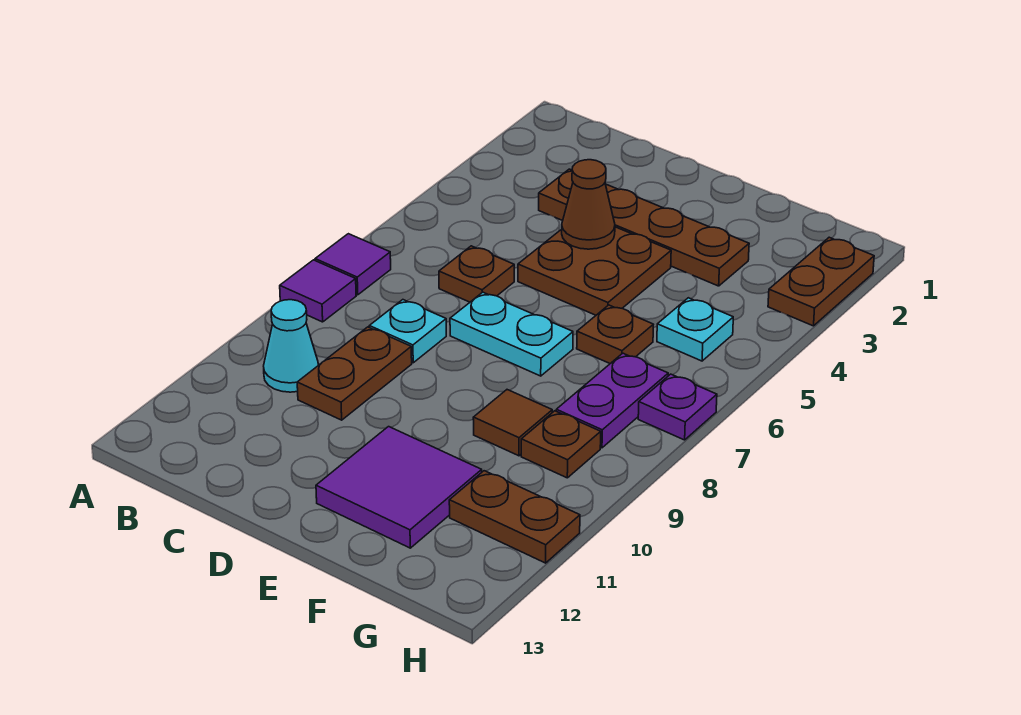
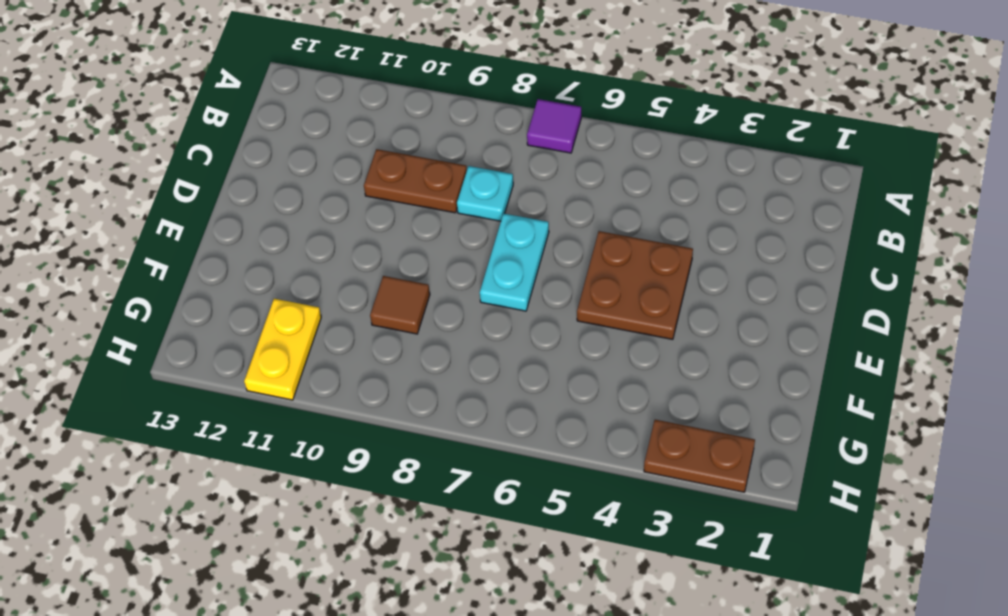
yellow 1x2 plate [244,299,321,400] -> brown 1x2 plate [449,471,580,563]
none -> purple 1x1 tile [280,260,356,322]
none -> cyan 1x1 cone [264,300,318,392]
none -> brown 1x4 plate [539,169,749,286]

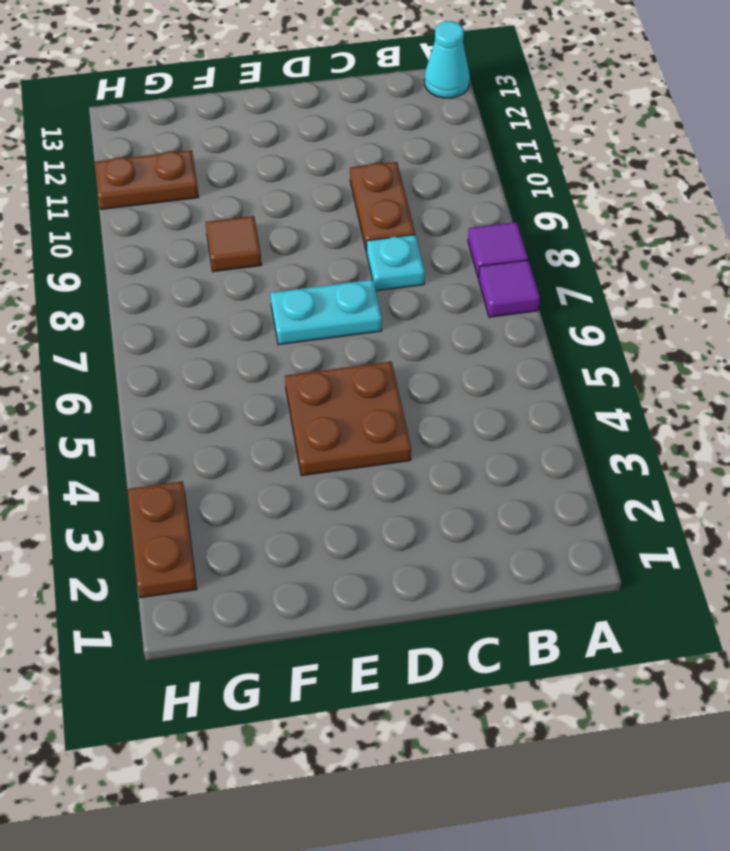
cyan 1x1 cone [424,21,470,98] -> cyan 1x1 cone moved to [264,300,318,392]
none -> brown 1x4 plate [539,169,749,286]
none -> brown 1x1 plate [439,246,514,302]
none -> purple 2x2 tile [316,427,482,548]

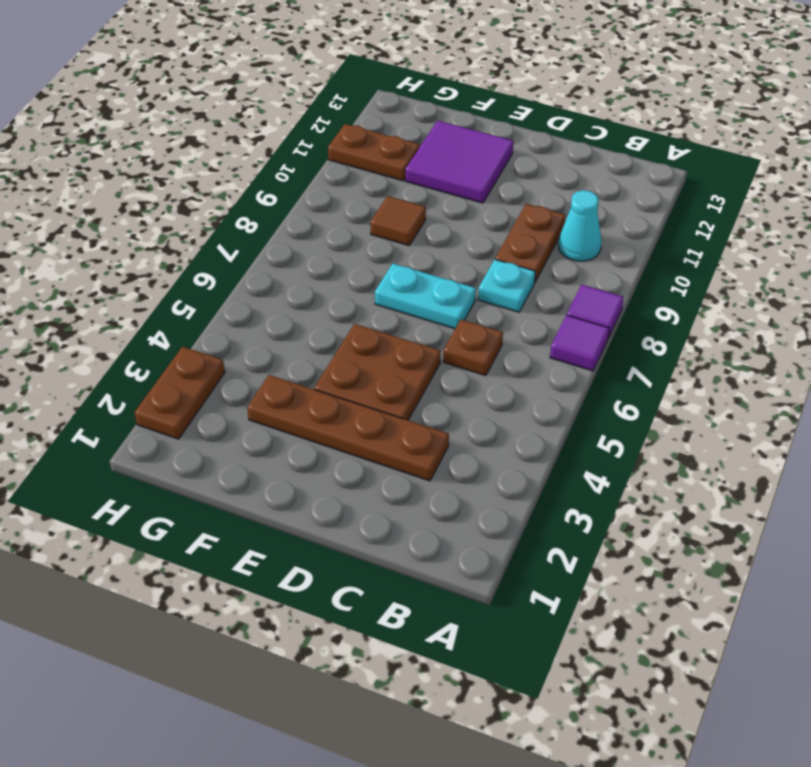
none -> brown 1x1 plate [577,305,653,363]
none -> cyan 1x1 plate [657,298,733,361]
none -> purple 1x2 plate [556,353,668,448]

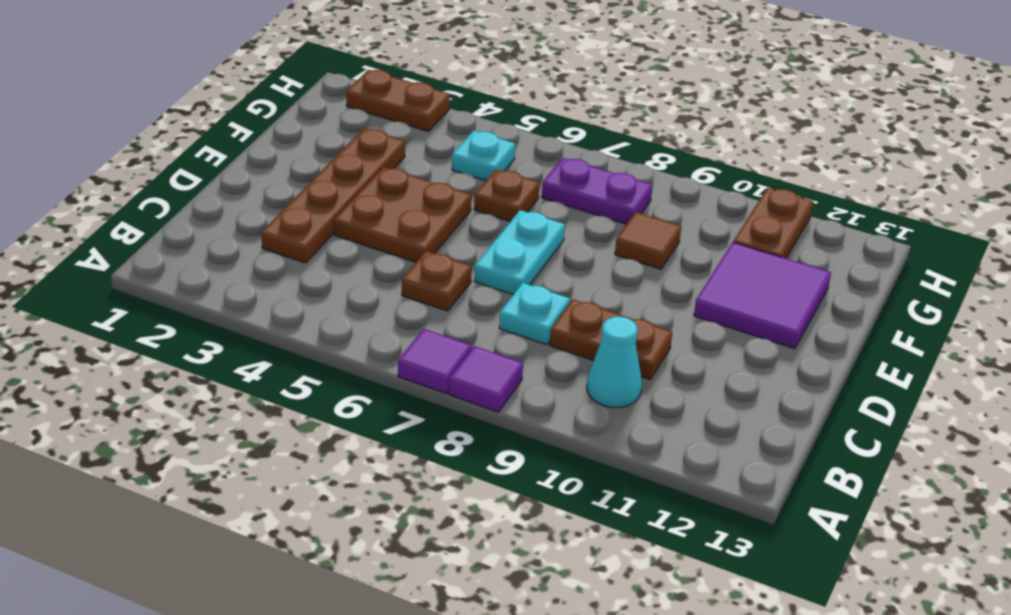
none -> brown 1x1 plate [521,411,601,478]
none -> purple 1x1 plate [638,374,717,440]
none -> brown 1x1 cone [562,160,615,249]

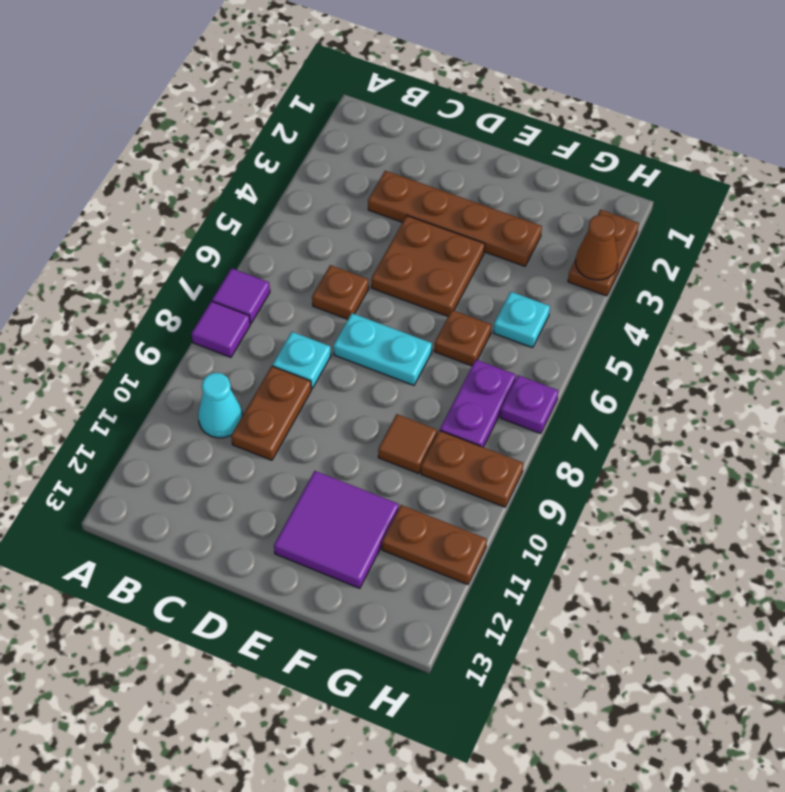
brown 1x2 plate [421,430,523,507] -> brown 1x1 plate [521,411,601,478]
brown 1x1 cone [576,215,618,280] -> brown 1x1 cone moved to [562,160,615,249]

